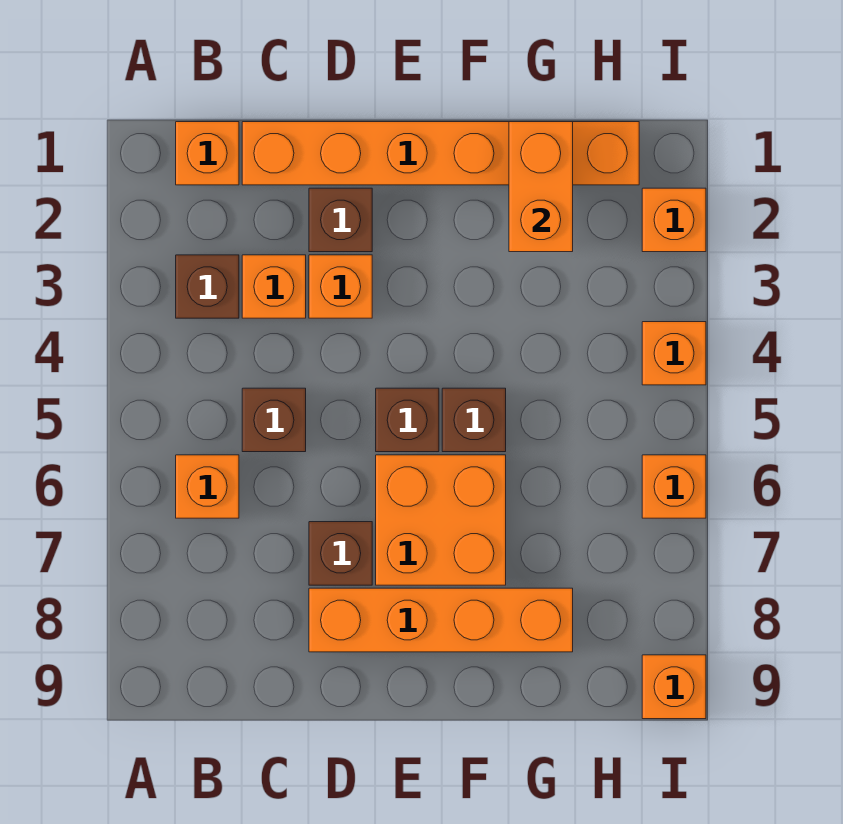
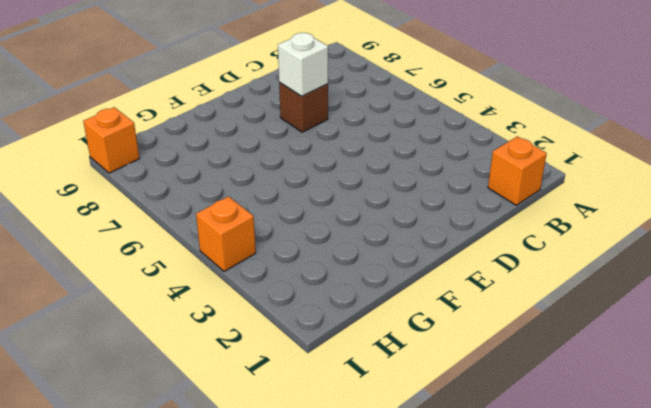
white 1x1 brick [278,33,328,96] -> none
none -> brown 1x1 brick [176,255,239,318]
none -> orange 1x1 brick [176,455,239,518]
none -> orange 1x6 brick [242,122,639,185]

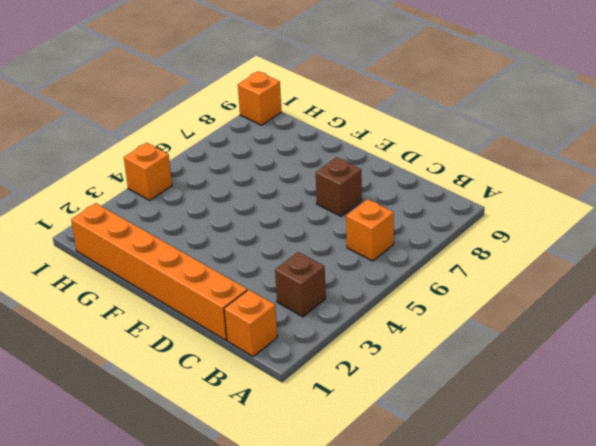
none -> orange 1x1 brick [242,255,306,318]
none -> brown 1x1 brick [242,388,306,452]
none -> brown 1x1 brick [309,188,372,252]

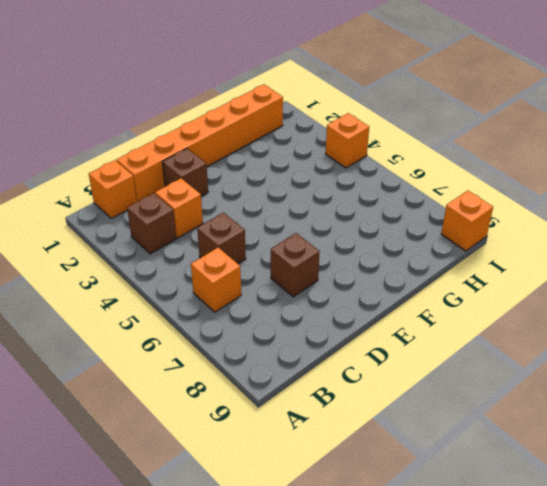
none -> orange 1x1 brick [309,255,372,318]
none -> orange 1x4 brick [309,588,573,652]
none -> brown 1x1 brick [376,388,439,452]

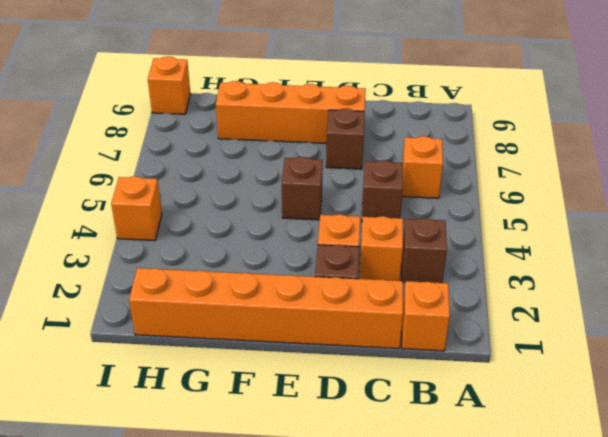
none -> orange 2x2 brick [376,455,506,585]
none -> brown 1x1 brick [442,388,506,452]
none -> orange 1x1 brick [642,188,706,252]

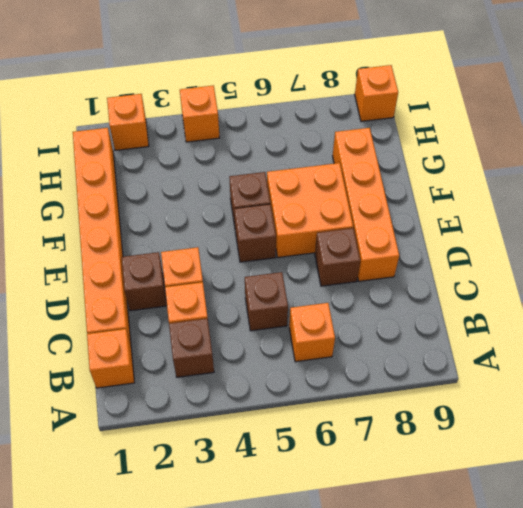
none -> orange 1x1 brick [642,455,706,518]
none -> orange 1x2 brick [509,122,573,252]

